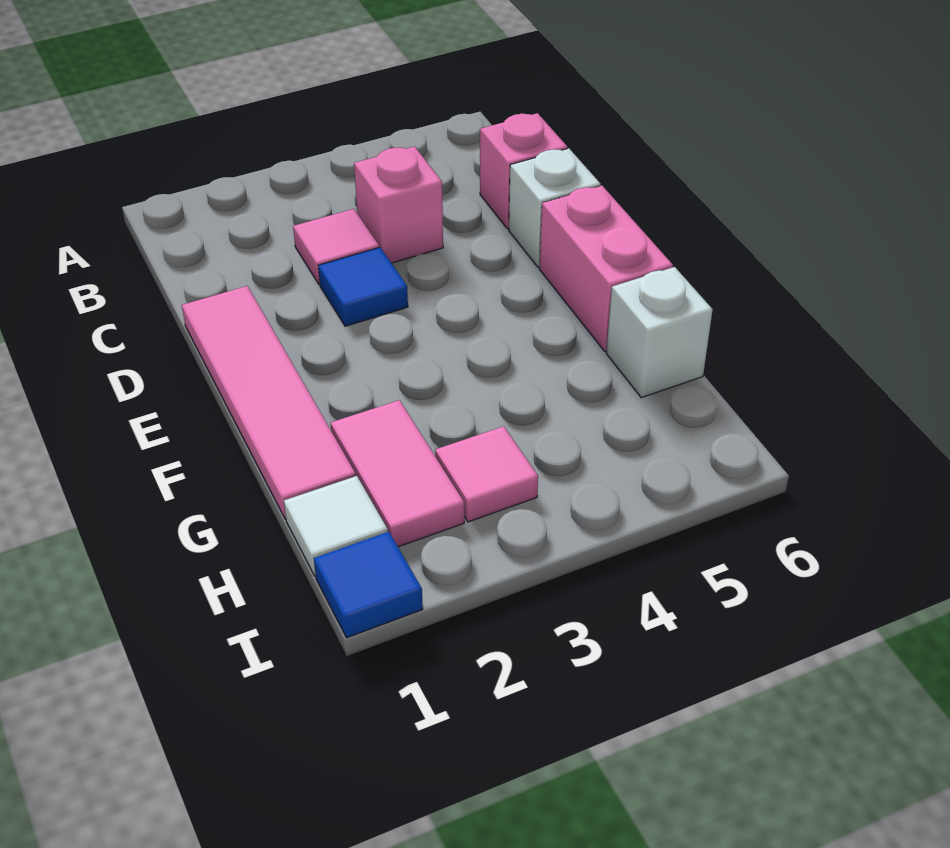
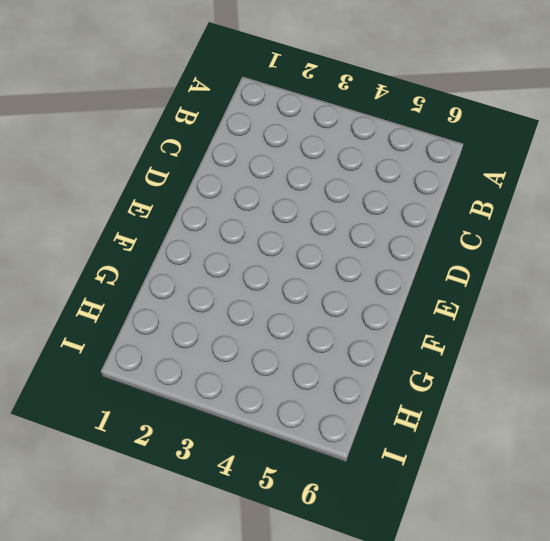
none -> pink 1x1 tile [293,209,379,284]
none -> pink 1x1 brick [354,146,443,263]
none -> pink 1x1 brick [480,113,567,229]

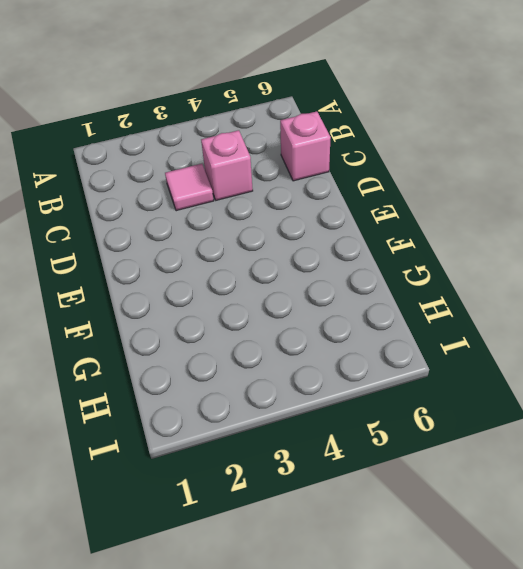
none -> pink 1x4 tile [182,286,356,519]
none -> blue 1x1 tile [318,247,408,326]
none -> white 1x1 brick [509,148,601,267]

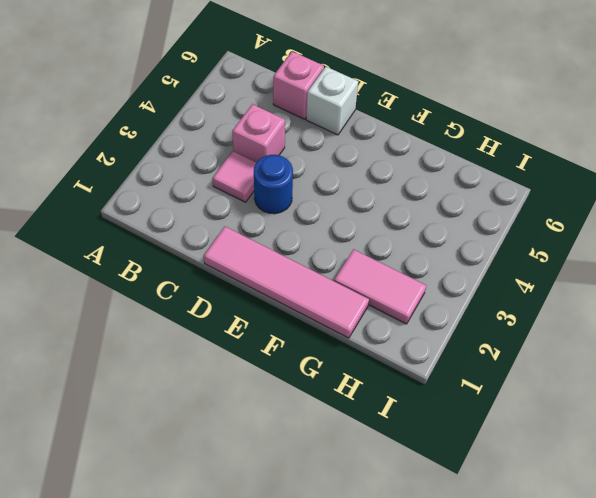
blue 1x1 round brick [254,155,293,214] -> blue 1x1 tile [318,247,408,326]
none -> pink 1x2 brick [539,186,673,351]
none -> white 1x1 brick [606,267,713,398]
none -> white 1x1 tile [284,476,388,576]

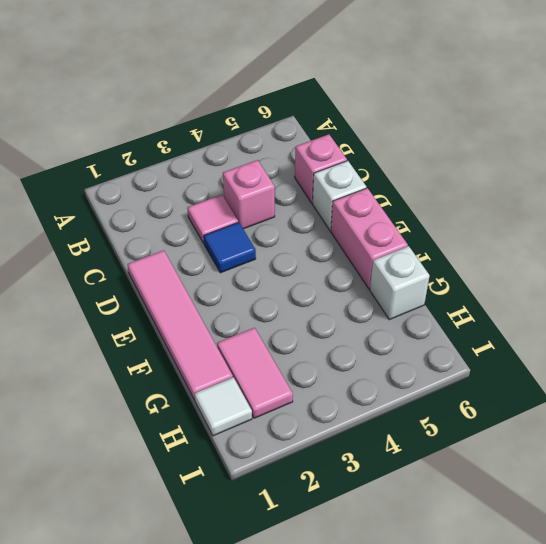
none -> pink 1x1 tile [435,426,538,522]
none -> blue 1x1 tile [314,532,423,638]

